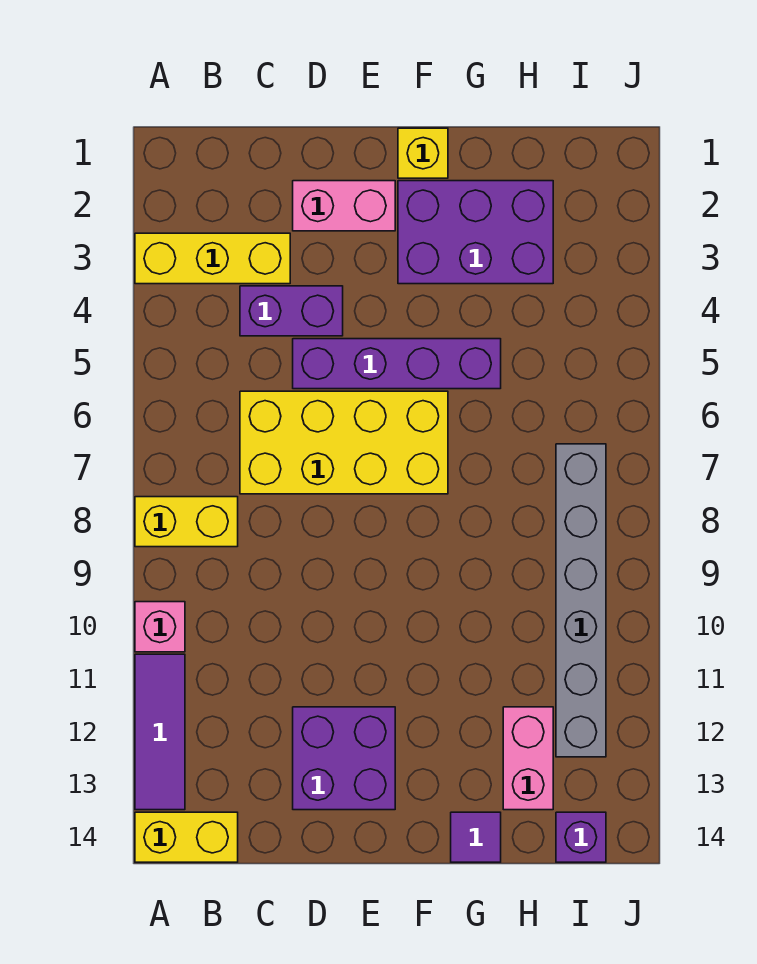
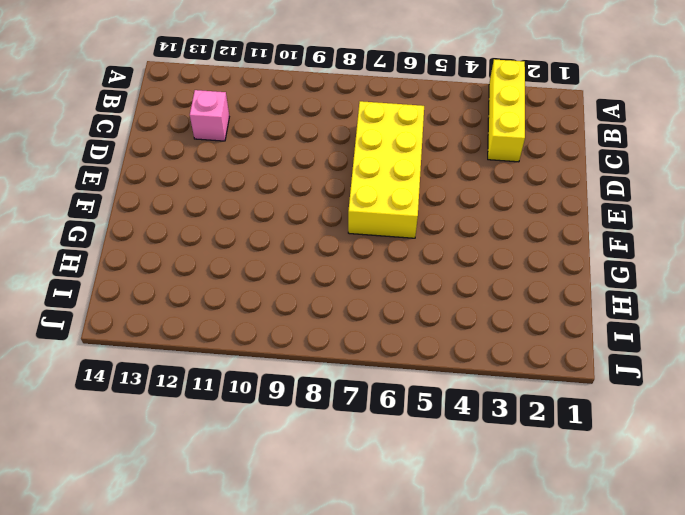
pink 1x1 brick [190,90,229,141] -> pink 1x1 brick moved to [135,602,185,652]
none -> yellow 1x2 brick [135,497,238,547]
none -> purple 1x3 tile [135,654,185,810]
none -> yellow 1x2 brick [135,812,238,862]

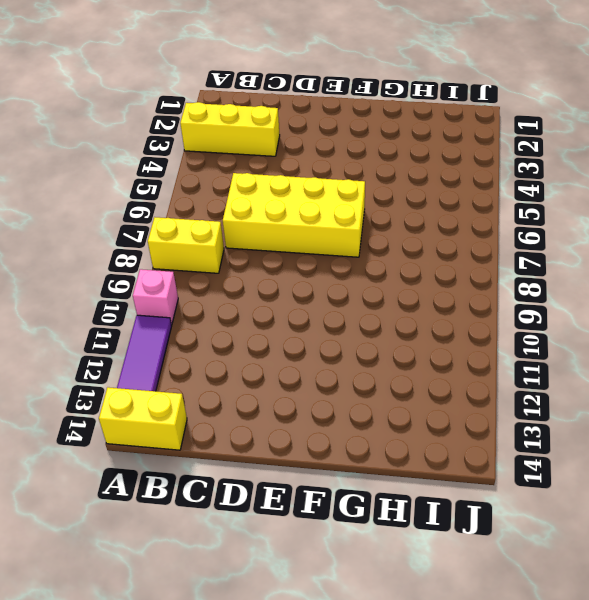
none -> purple 1x2 brick [240,286,343,336]
none -> pink 1x2 brick [293,181,395,231]
none -> purple 1x4 brick [293,339,501,389]

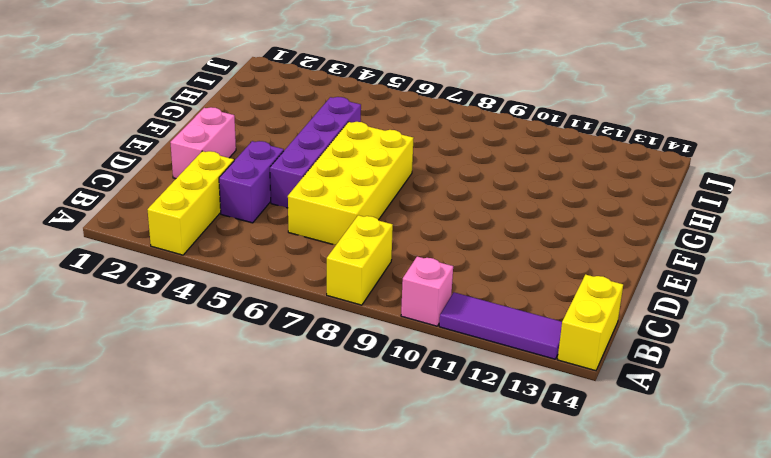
none -> purple 2x2 brick [293,707,395,810]
none -> yellow 1x1 brick [398,128,448,178]
none -> purple 2x3 brick [398,181,553,284]

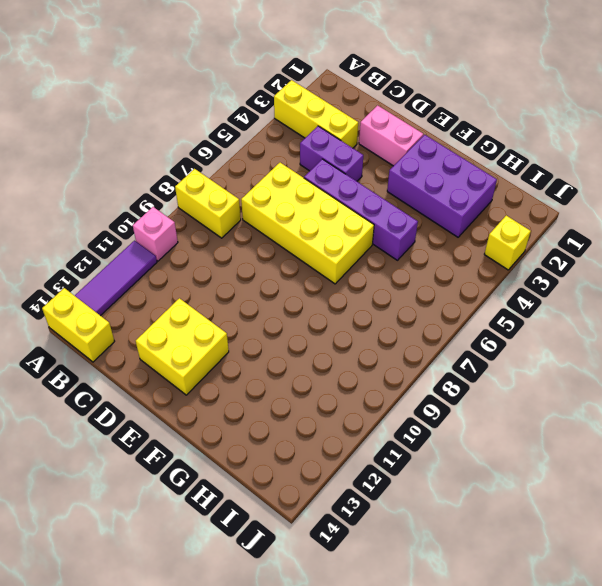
yellow 2x2 brick [136,298,229,395] -> purple 2x2 brick [293,707,395,810]
yellow 1x1 brick [484,215,531,270] -> yellow 1x1 brick moved to [398,128,448,178]
none -> purple 1x1 tile [451,812,501,862]
none -> pink 1x2 brick [503,707,553,810]
none -> grey 1x6 brick [556,444,606,757]

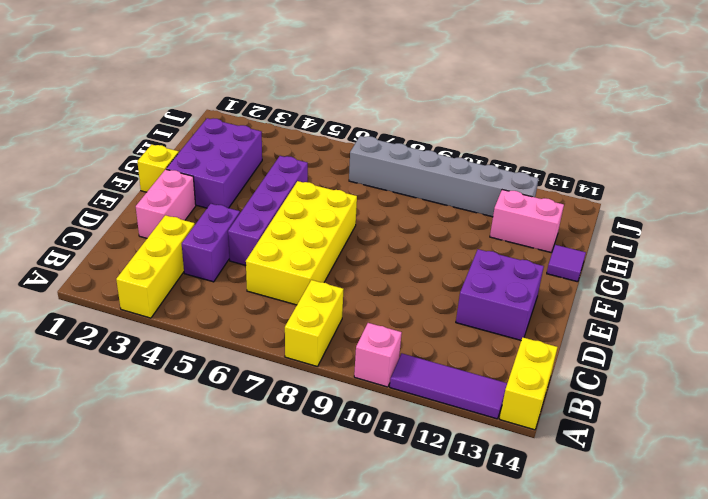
none -> purple 1x1 brick [556,812,606,862]

